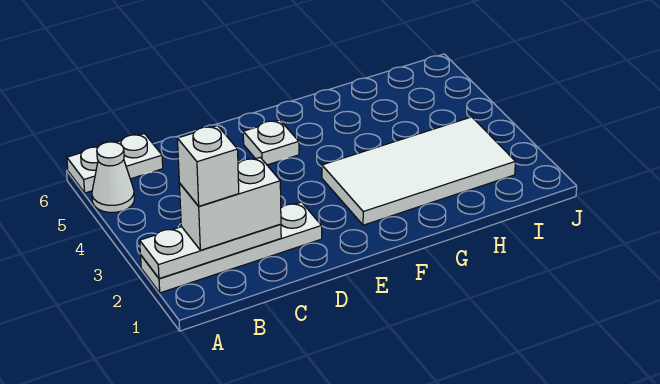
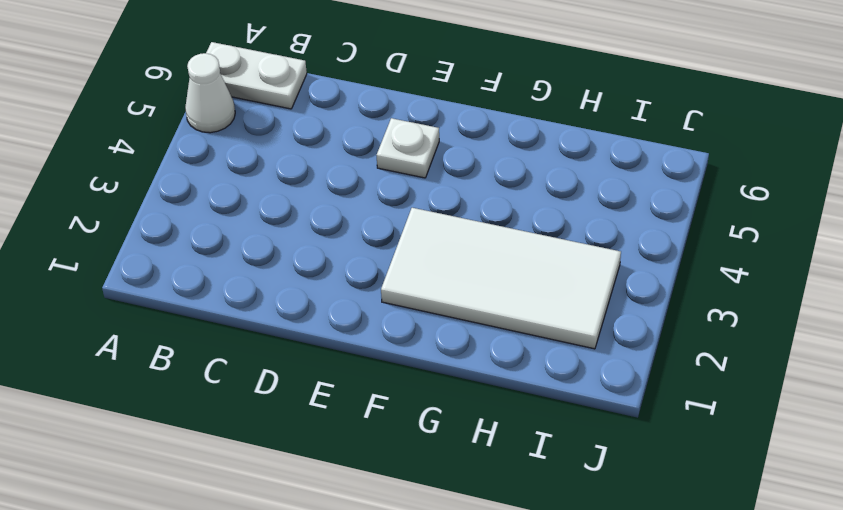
none -> white 1x4 plate [141,202,322,293]
none -> white 1x3 plate [140,224,281,279]

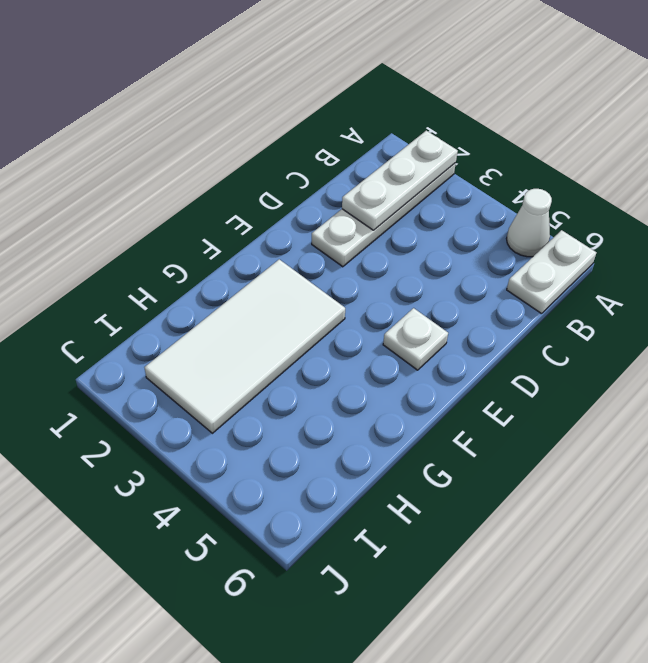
none -> white 1x2 brick [179,158,281,250]
none -> white 1x1 brick [177,126,239,206]

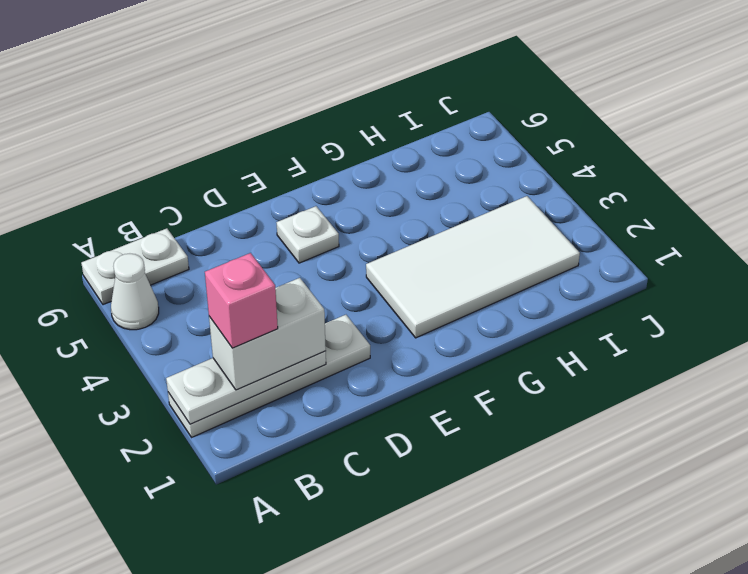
pink 1x1 brick [205,253,278,348] -> white 1x1 brick [177,126,239,206]

